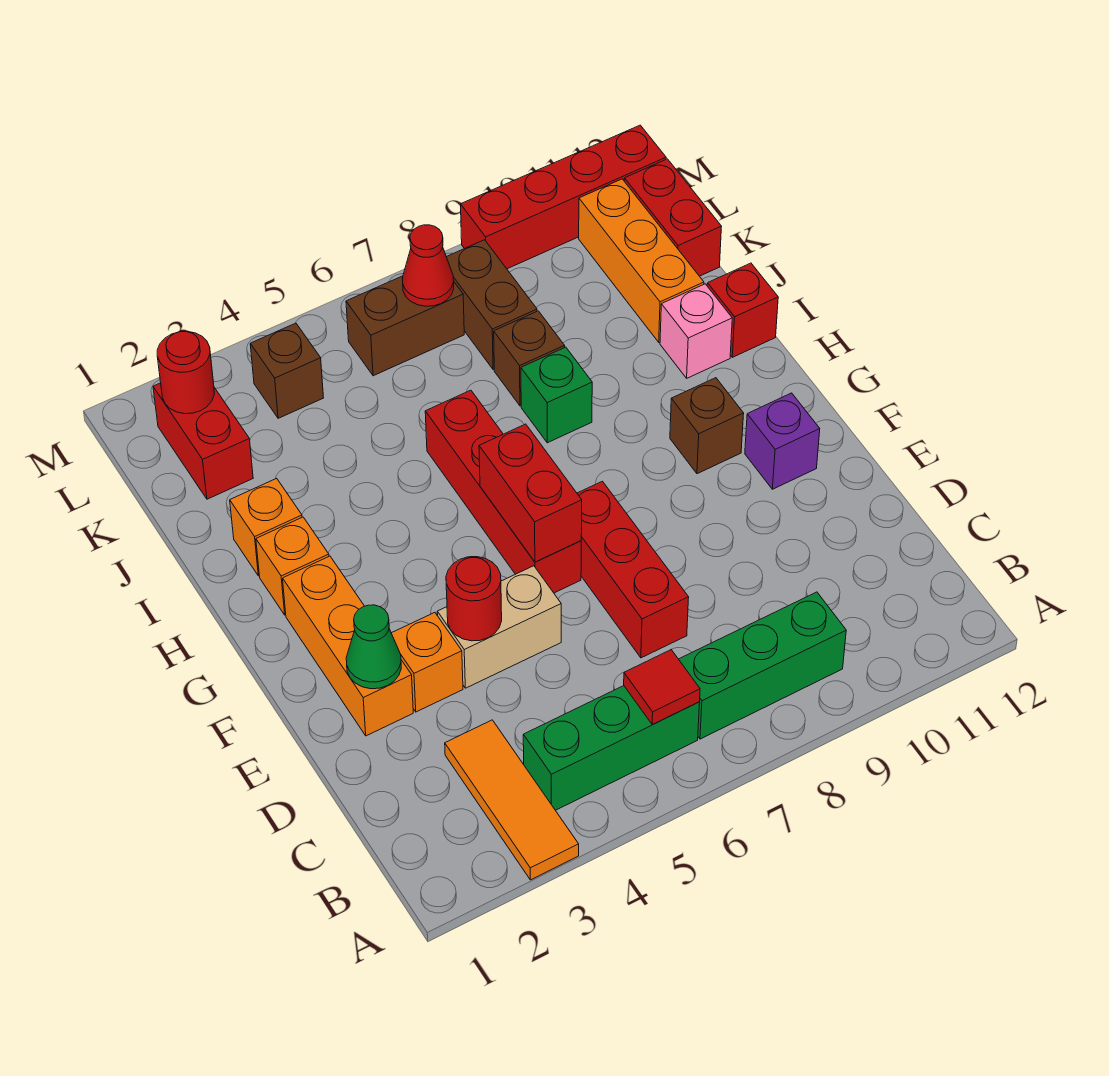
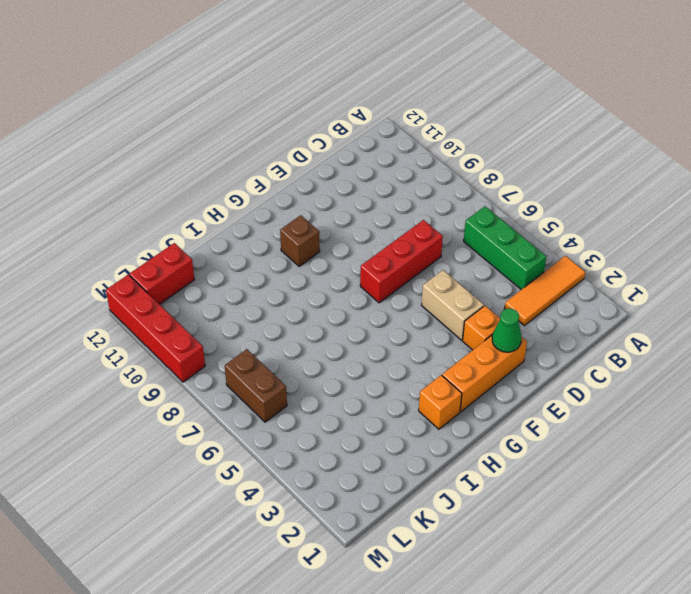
none -> green 1x3 brick [679,592,846,739]
none -> red 1x4 brick [425,390,581,593]
none -> purple 1x1 brick [745,393,820,489]

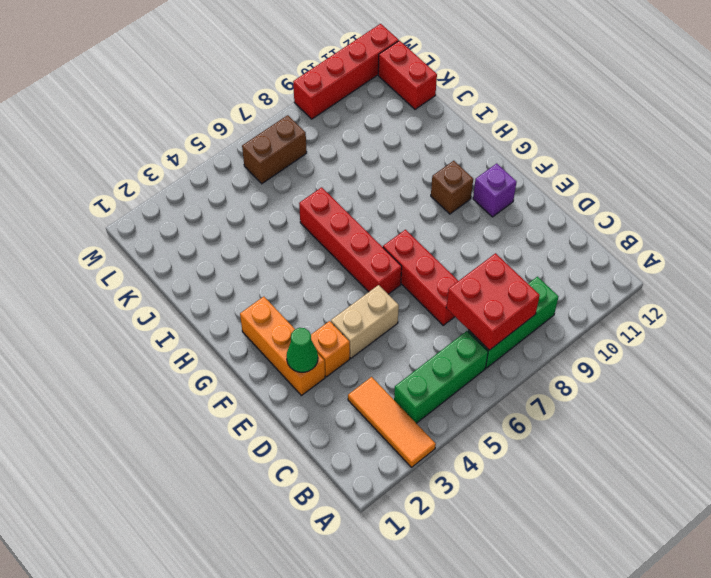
red 2x2 brick [446,253,540,350] -> none
none -> orange 1x1 brick [256,517,329,615]
none -> orange 1x1 brick [230,478,302,576]
none -> green 1x1 brick [521,347,592,443]

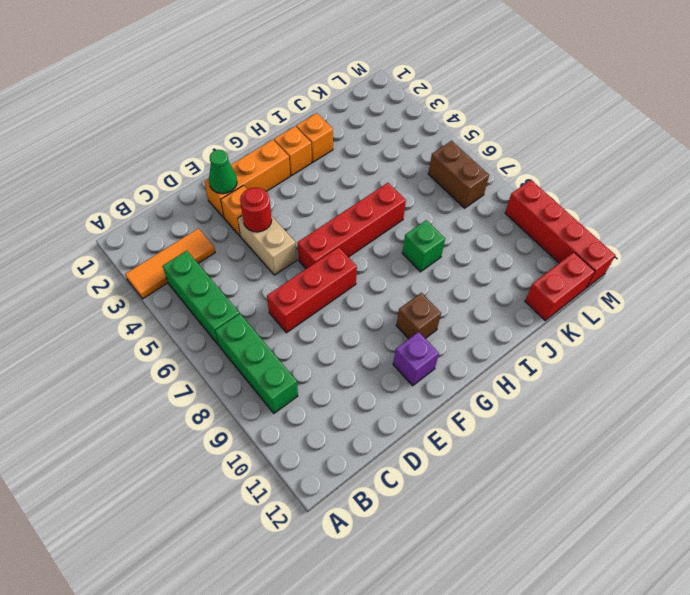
none -> pink 1x1 brick [660,284,732,378]
none -> red 1x1 brick [707,263,778,357]
none -> brown 1x1 brick [494,311,565,406]

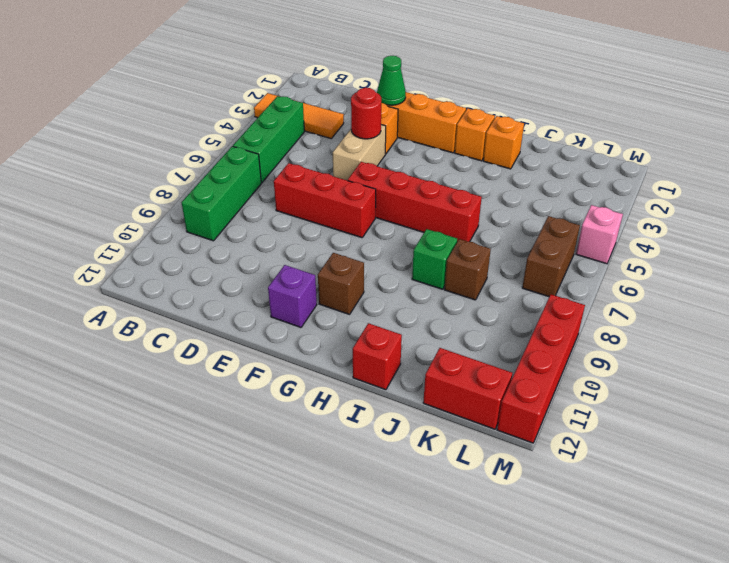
pink 1x1 brick [576,205,623,264] -> pink 1x1 brick moved to [660,284,732,378]
none -> orange 1x3 brick [579,179,704,342]
none -> red 1x2 brick [153,383,253,499]
none -> brown 1x2 brick [447,240,537,370]

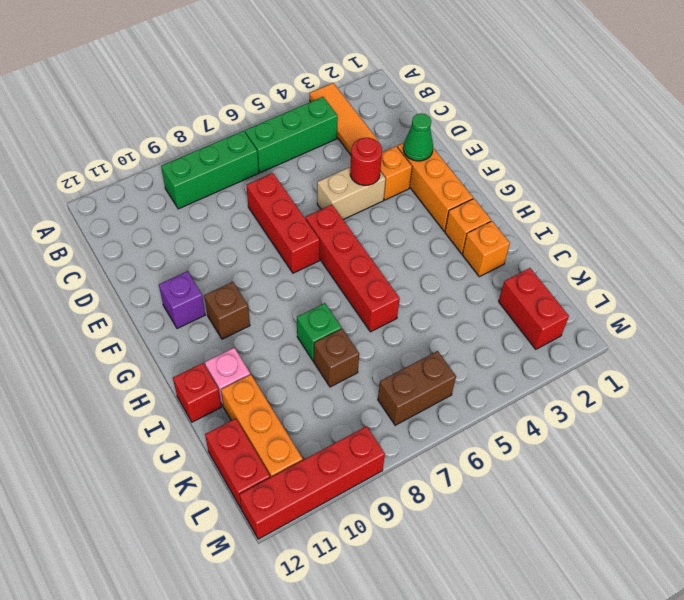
none -> brown 1x2 brick [447,240,537,370]
none -> brown 1x1 brick [250,323,324,418]
none -> red 1x1 tile [624,650,700,725]

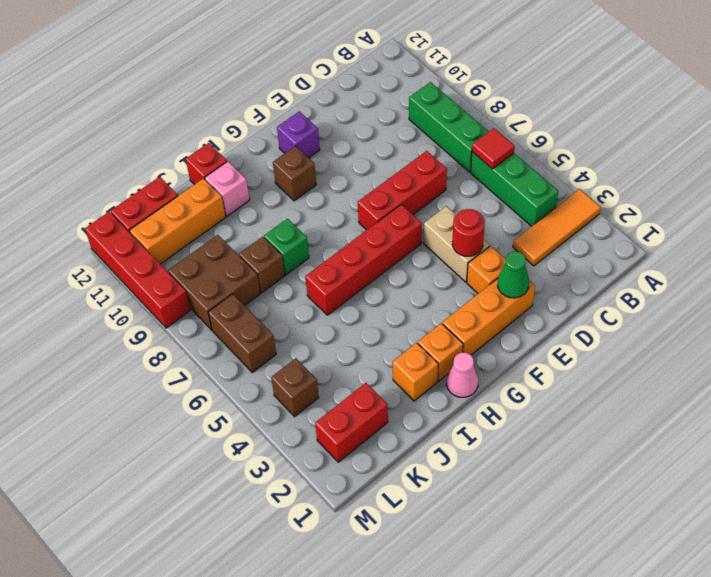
pink 1x1 cone [447,352,478,397] -> none
brown 2x2 brick [168,235,260,330] -> brown 1x2 brick [447,240,537,370]
none -> red 1x2 brick [479,424,582,562]
none -> red 1x1 round brick [157,331,214,414]
none -> red 1x1 cone [402,225,454,306]

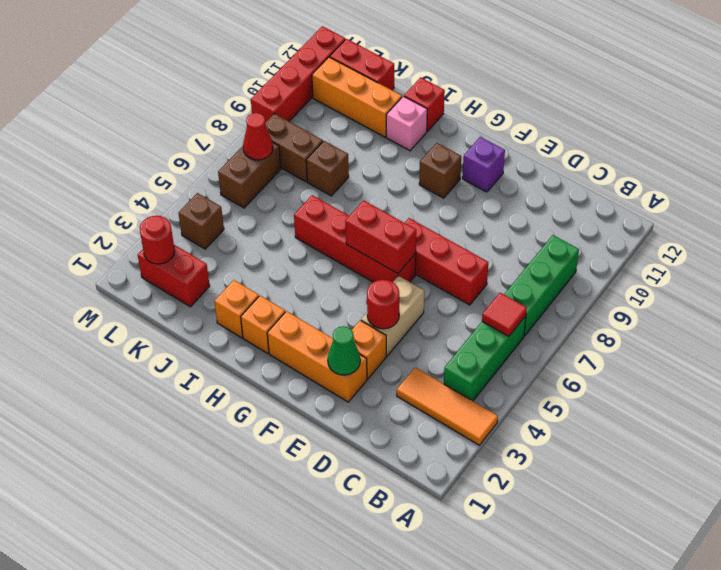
none -> green 1x1 brick [521,347,592,443]

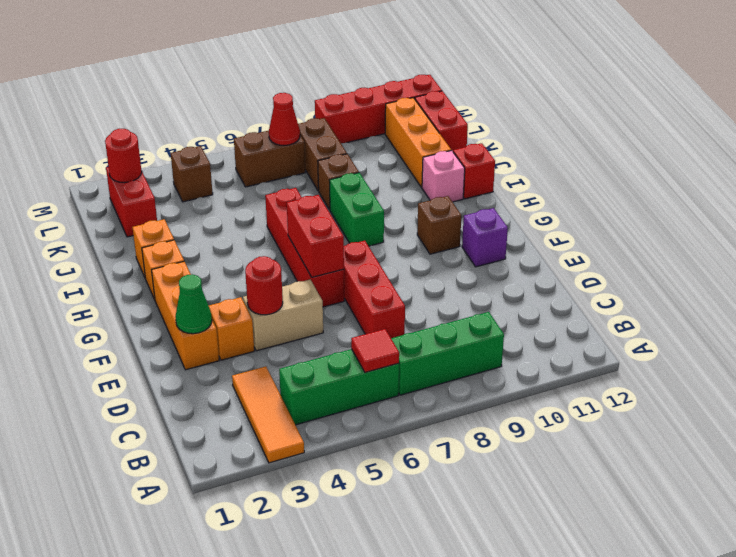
green 1x2 brick [329,173,384,246] -> green 1x1 brick [521,347,592,443]

